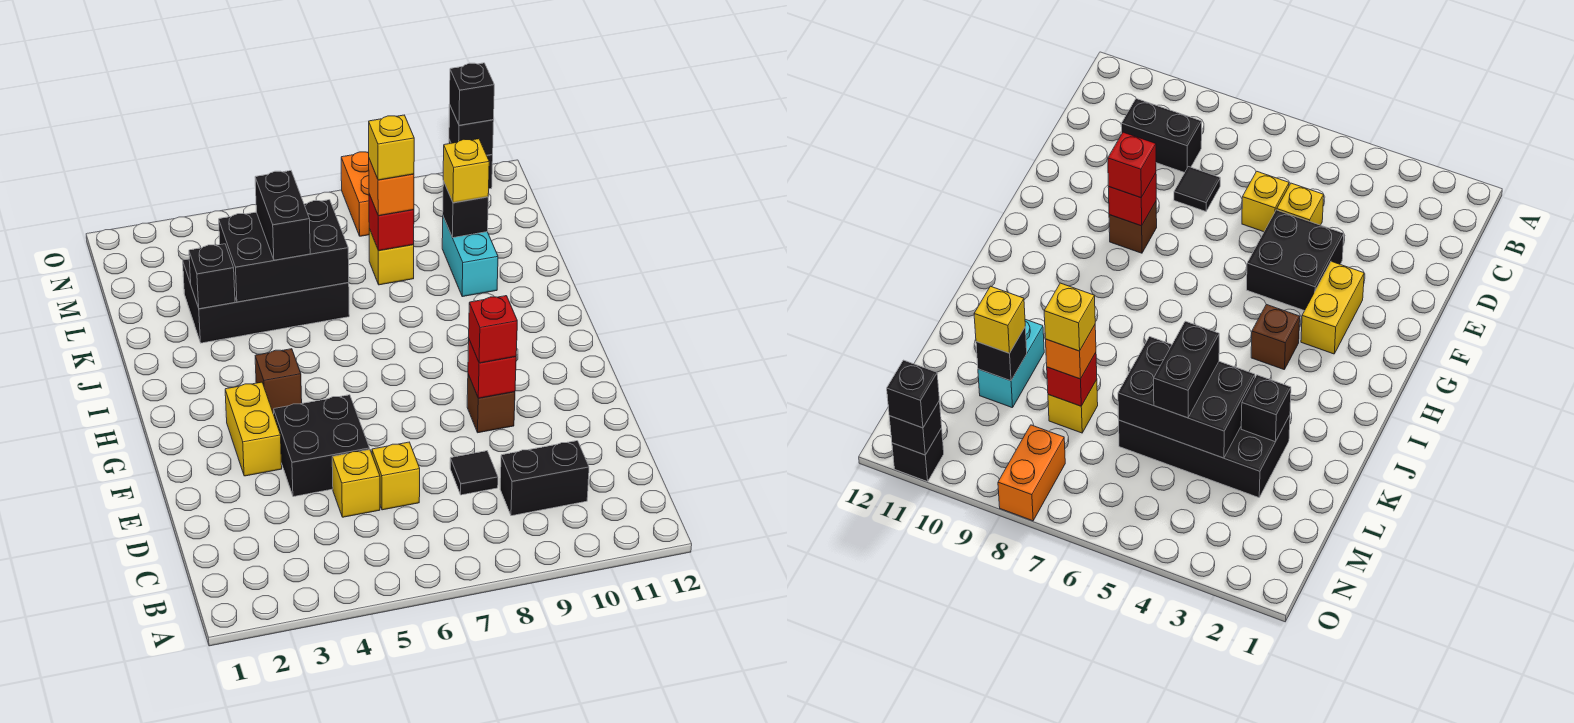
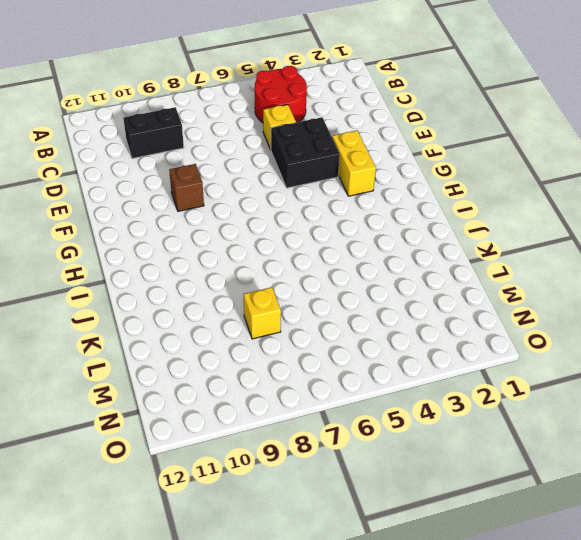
red 2x2 round brick [255,66,307,123] -> none
none -> yellow 1x1 brick [372,442,420,510]
none -> black 1x1 tile [450,451,498,495]
none -> brown 1x1 brick [255,349,302,413]

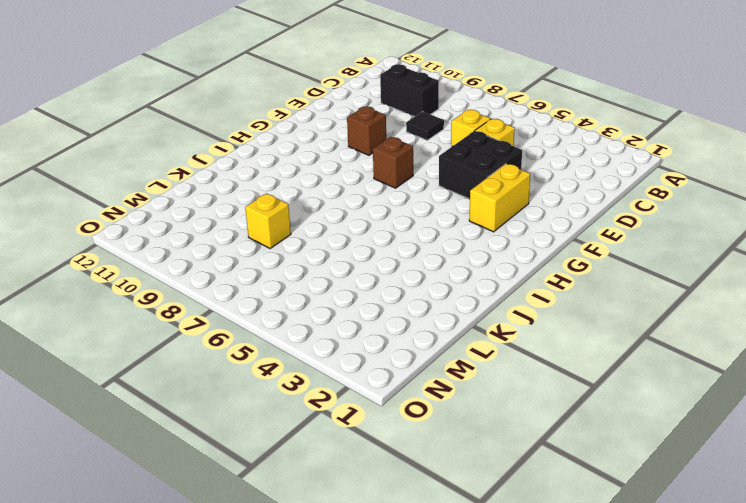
brown 1x1 brick [373,137,413,188] -> brown 1x1 brick moved to [255,349,302,413]
none -> black 2x4 brick [183,259,349,343]
none -> cyan 1x2 brick [442,217,498,297]
none -> orange 1x2 brick [341,152,369,236]

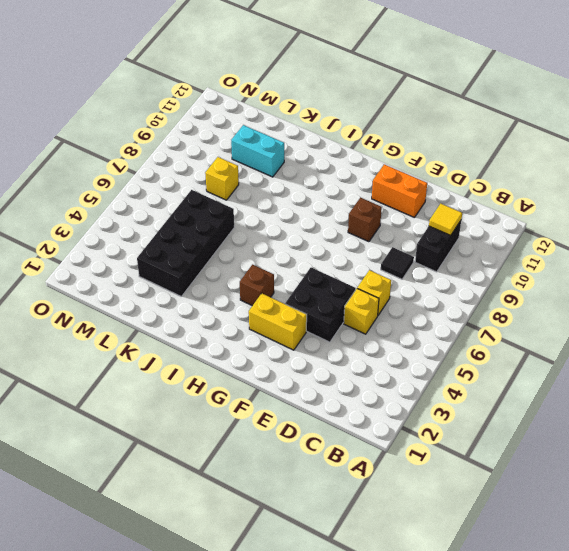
yellow 1x1 tile [429,203,462,235] -> none
orange 1x2 brick [372,164,427,218] -> orange 1x2 brick moved to [341,152,369,236]
none -> black 1x1 brick [892,428,944,482]
none -> red 1x1 brick [468,340,516,398]
none -> black 1x1 brick [189,244,235,309]

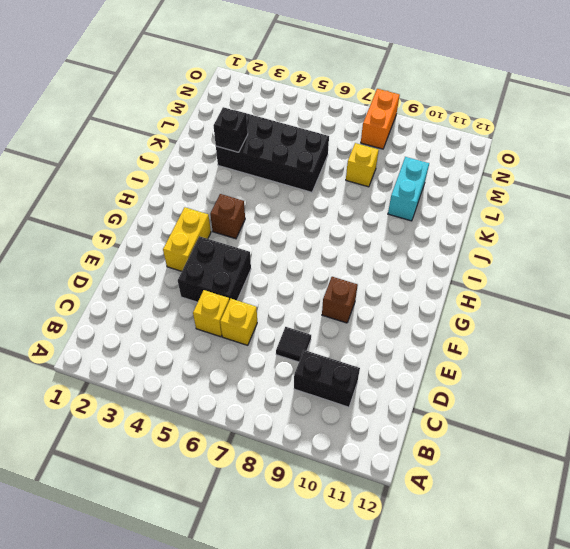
none -> black 1x1 brick [892,428,944,482]
none -> red 1x1 brick [468,340,516,398]
none -> black 2x3 brick [219,200,349,302]

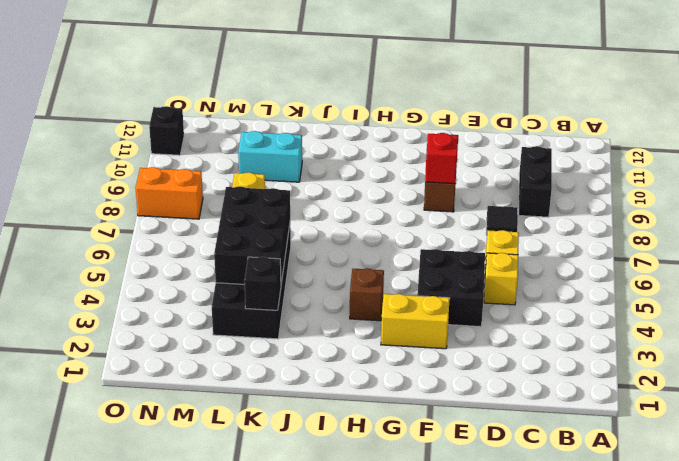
none -> red 1x1 brick [369,194,414,251]
none -> black 1x1 brick [443,181,488,238]
none -> black 1x1 brick [449,104,494,155]

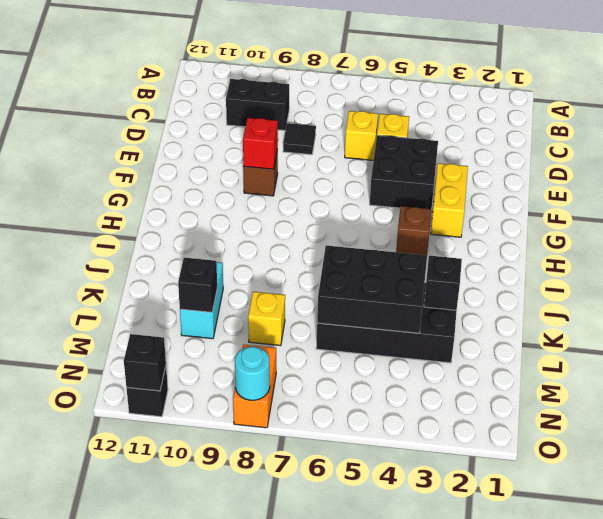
cyan 1x1 round brick [235,347,270,400] -> none
none -> red 1x1 brick [369,194,414,251]
none -> red 1x1 brick [469,296,517,363]
none -> black 1x2 brick [255,171,310,260]

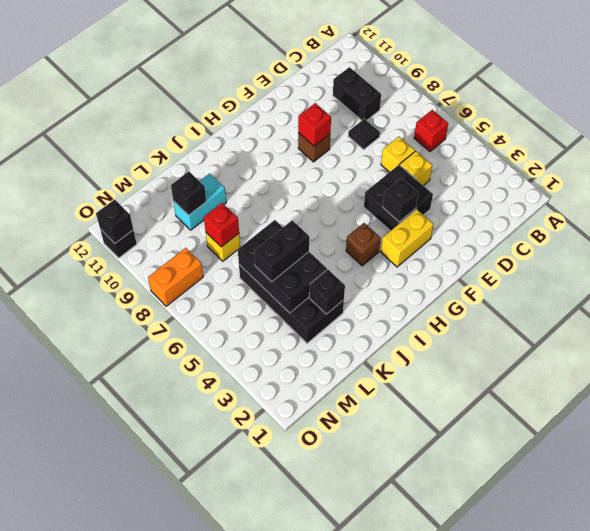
red 1x1 brick [414,110,448,151] -> red 1x1 brick moved to [469,296,517,363]
black 1x1 brick [383,178,418,222] -> black 1x1 brick moved to [450,63,494,125]
none -> orange 1x1 brick [369,159,414,216]
none -> yellow 1x1 brick [443,139,489,203]
none -> yellow 1x1 brick [369,115,414,180]

